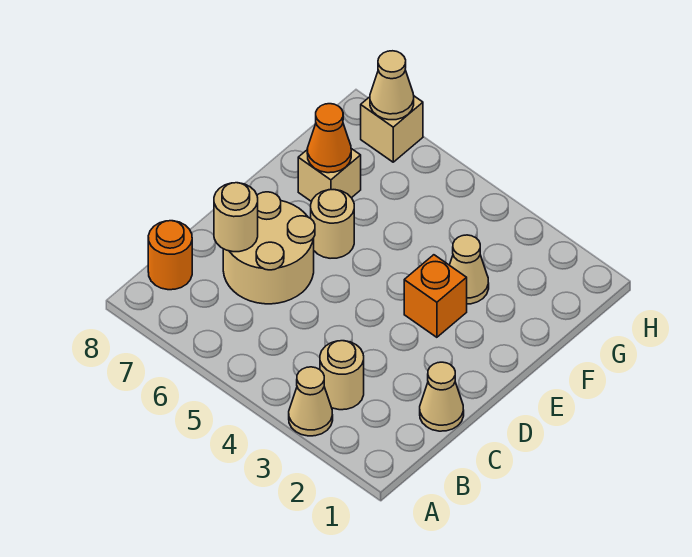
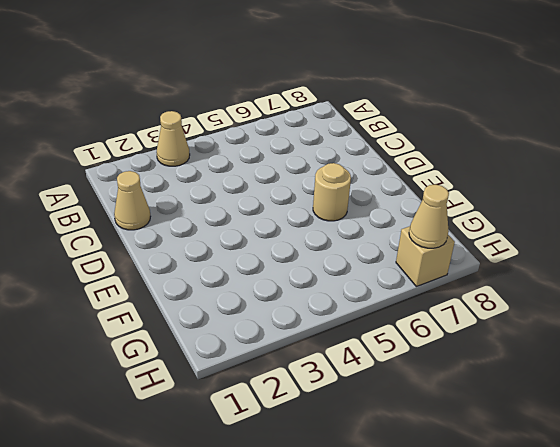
none -> tan 1x1 round brick [320,341,364,410]
none -> orange 1x1 round brick [148,221,192,290]
none -> tan 2x2 round brick [223,192,315,304]

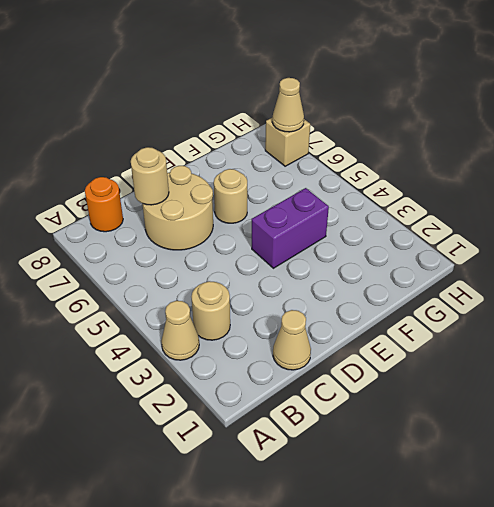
purple 1x2 brick [252,188,329,268] -> none
none -> orange 1x1 brick [404,255,467,337]
none -> tan 1x1 cone [450,235,489,304]
none -> tan 1x1 brick [298,149,361,202]

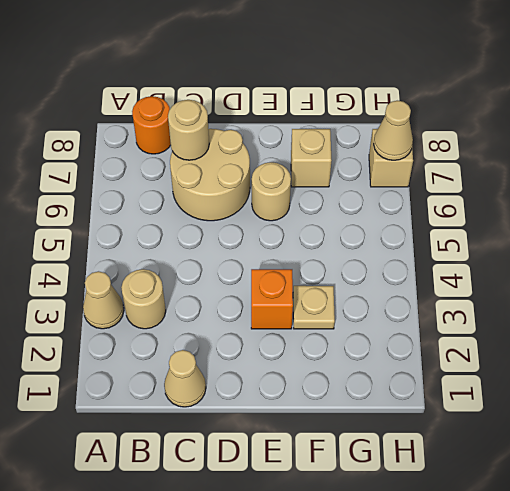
tan 1x1 plate [293,286,335,329] -> tan 1x1 cone [450,235,489,304]
none -> orange 1x1 cone [307,104,351,173]

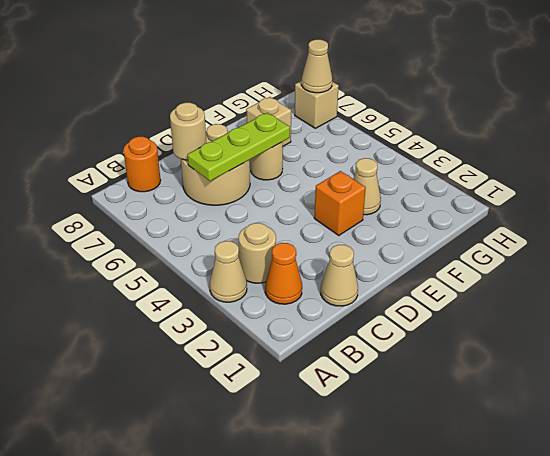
orange 1x1 cone [265,243,302,304] -> orange 1x1 cone moved to [307,104,351,173]
lime 1x3 plate [187,113,290,181] -> none

